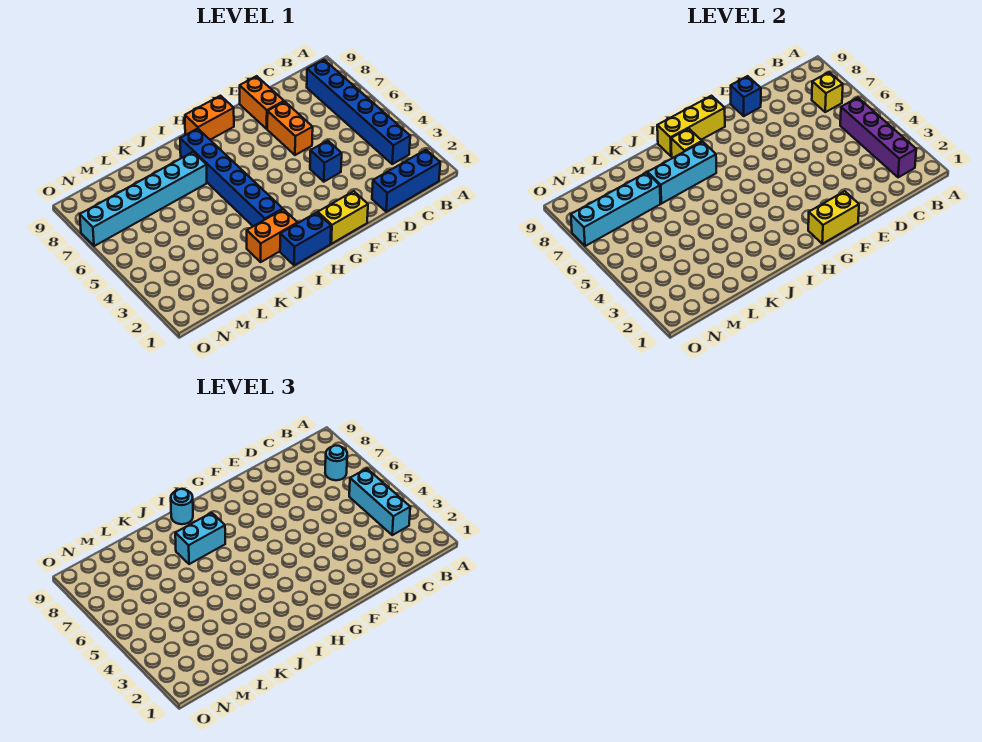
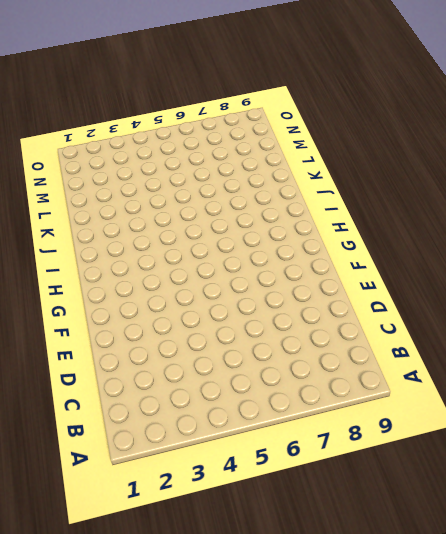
none -> blue 1x3 brick [372,150,440,212]
none -> blue 1x6 brick [307,60,410,164]
none -> blue 1x1 brick [310,141,342,182]

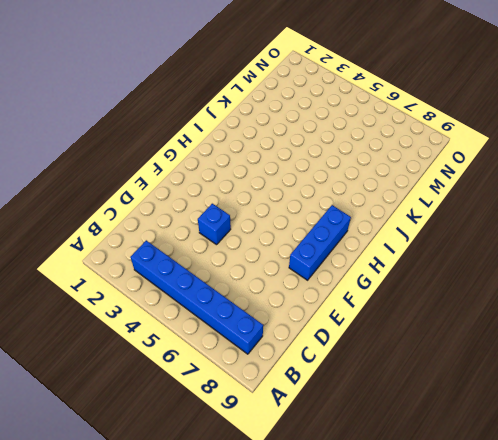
blue 1x3 brick [289,205,351,280] -> blue 1x3 brick moved to [372,150,440,212]
none -> orange 1x2 brick [267,102,313,155]
none -> orange 1x2 brick [240,76,284,129]
none -> yellow 1x2 brick [318,191,368,244]

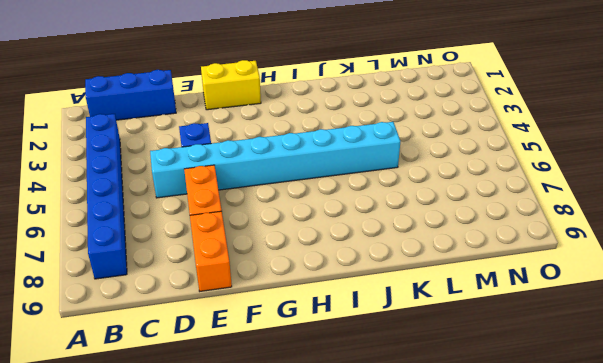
cyan 1x8 brick [150,122,400,198] -> blue 1x6 brick [180,129,283,226]
none -> orange 1x2 brick [185,96,234,140]
none -> blue 1x2 brick [280,213,331,266]
none -> orange 1x2 brick [247,209,297,262]

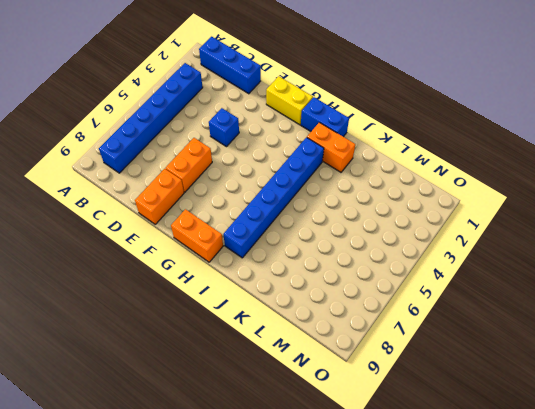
none -> cyan 1x6 brick [80,152,207,246]
none -> purple 1x4 brick [840,98,916,177]
none -> yellow 1x1 brick [812,72,843,112]

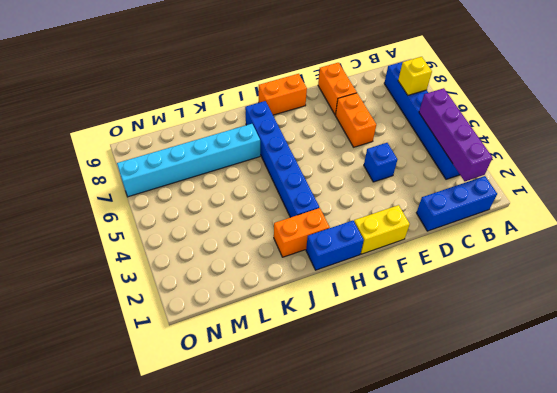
none -> blue 1x1 brick [731,76,761,116]
none -> yellow 1x2 brick [808,191,859,244]
none -> yellow 1x3 brick [657,96,725,156]

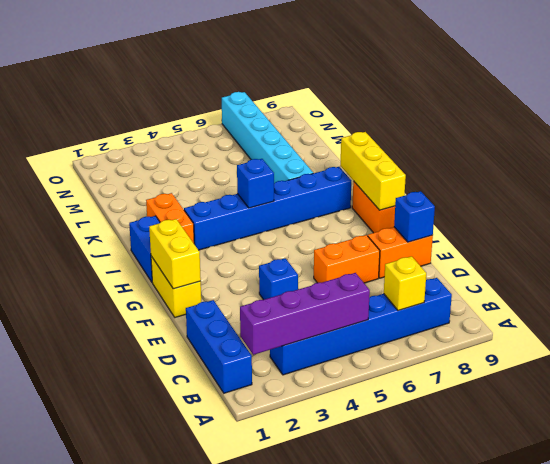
blue 1x1 brick [237,159,274,208] -> none
none -> cyan 1x3 brick [648,142,716,204]
none -> yellow 1x1 brick [671,129,702,158]
none -> cyan 1x4 brick [571,173,660,246]

